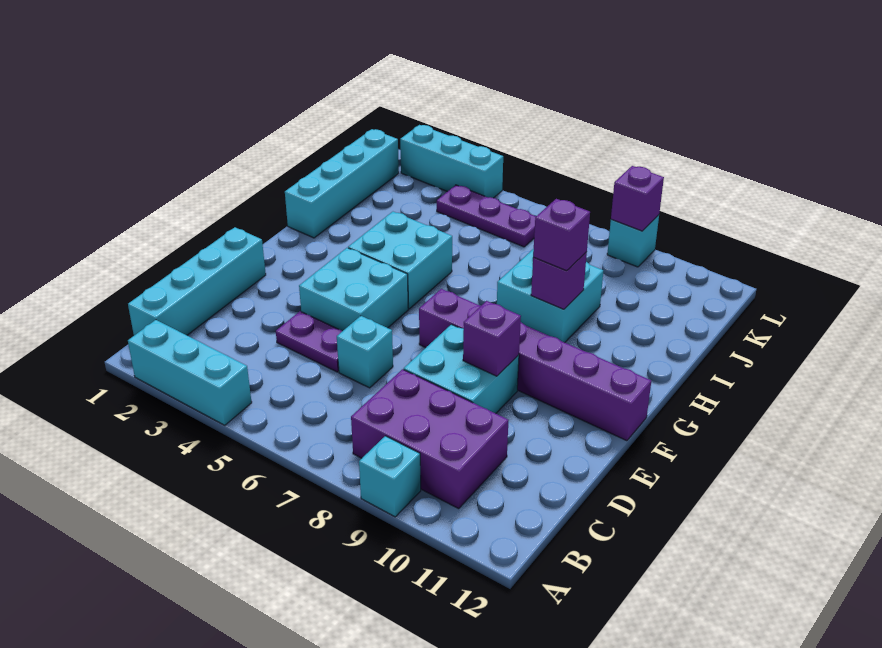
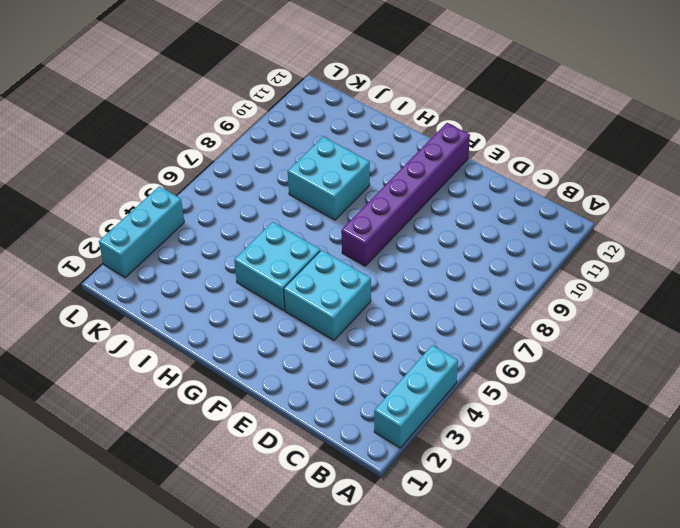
none -> cyan 1x1 brick [359,436,421,517]
none -> cyan 1x4 brick [128,227,266,335]
none -> purple 2x3 brick [351,369,508,509]

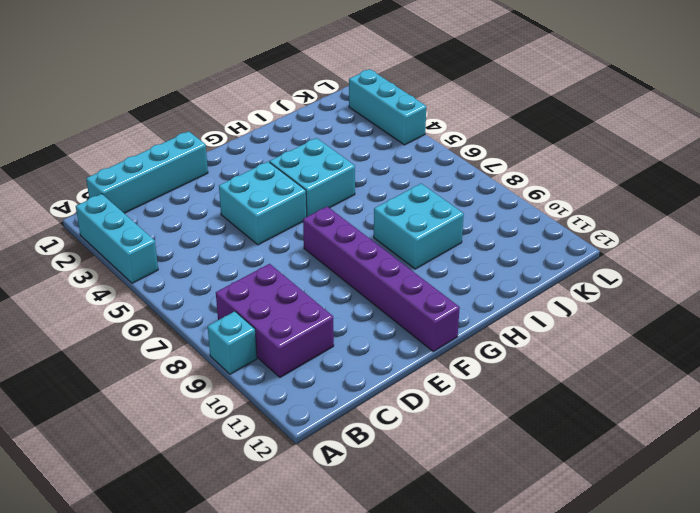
none -> purple 1x2 plate [276,311,342,372]
none -> cyan 1x1 brick [337,316,393,388]
none -> cyan 2x2 brick [404,324,519,413]

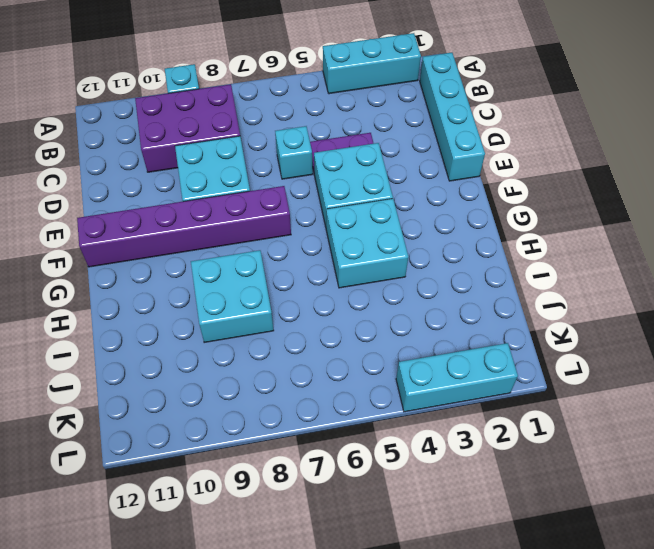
none -> cyan 1x4 brick [285,129,399,238]
none -> purple 1x3 plate [437,185,536,247]
none -> cyan 1x1 brick [607,215,659,267]

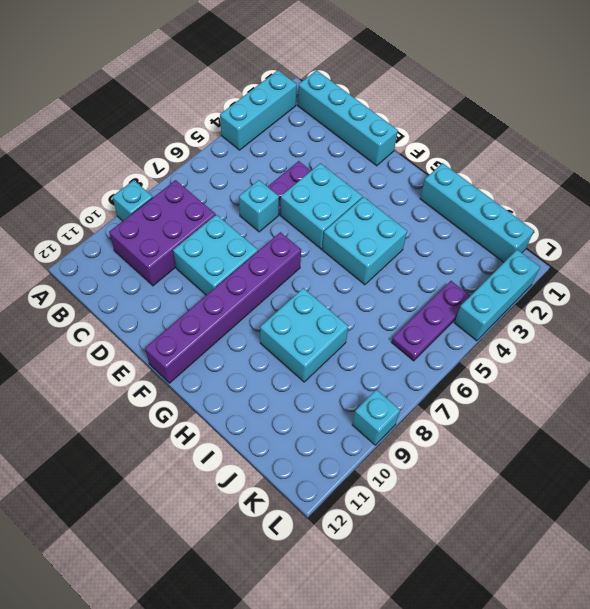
none -> purple 1x1 brick [463,301,521,376]
none -> purple 1x1 brick [531,252,587,309]
none -> purple 1x1 brick [611,166,664,231]

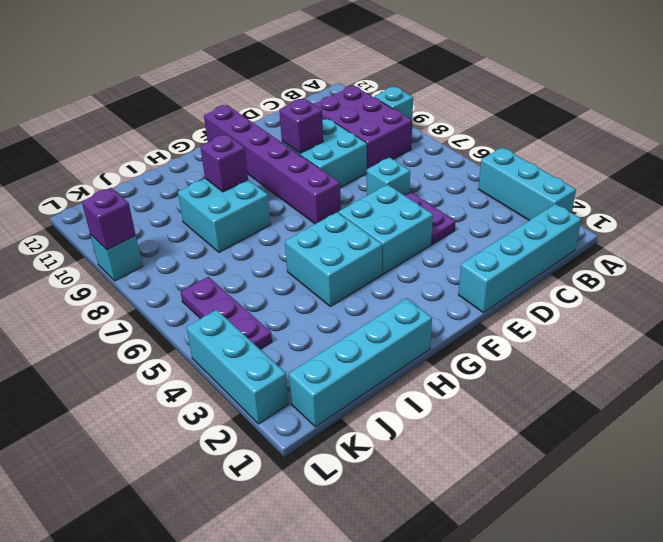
none -> purple 1x1 brick [533,199,590,271]

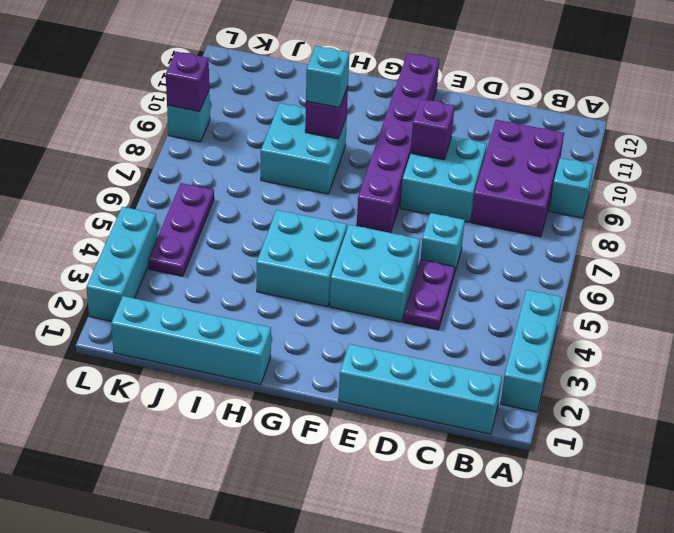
cyan 1x1 brick [306,46,349,108] -> purple 1x1 brick [533,199,590,271]

